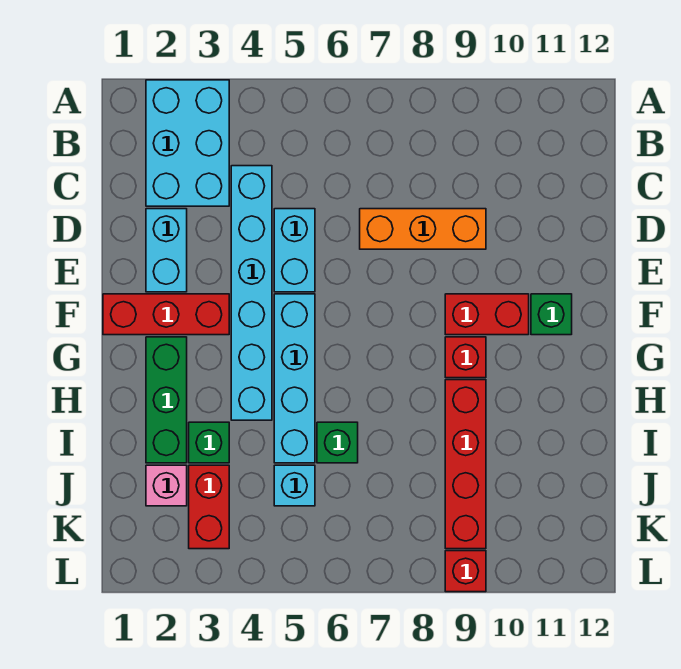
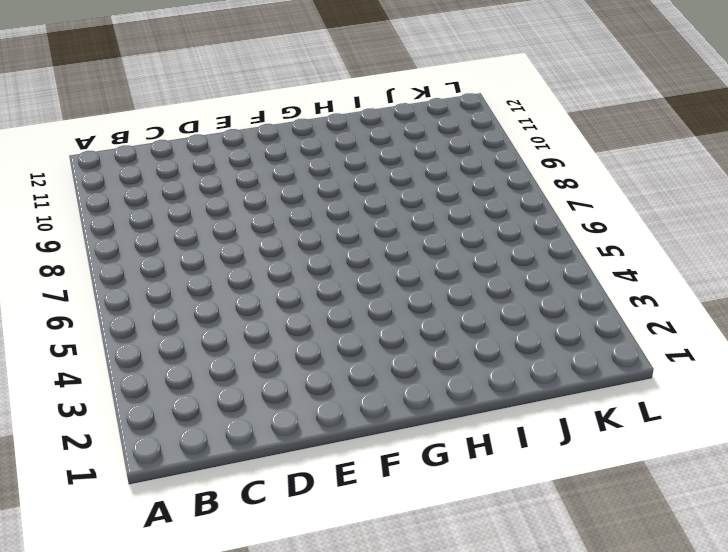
none -> cyan 2x3 brick [146,80,229,206]
none -> cyan 1x6 brick [231,166,272,420]
none -> cyan 1x2 brick [146,209,187,292]

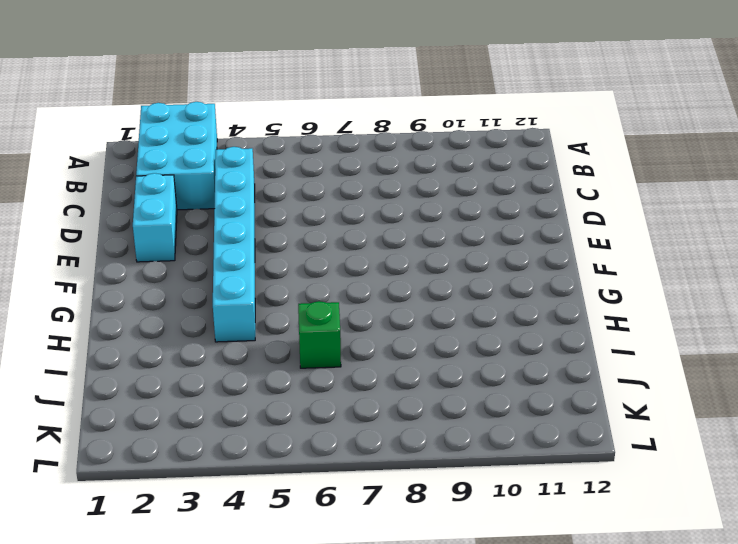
none -> cyan 1x2 brick [274,209,315,292]
none -> orange 1x3 brick [360,209,486,249]
none -> red 1x3 brick [103,294,229,335]

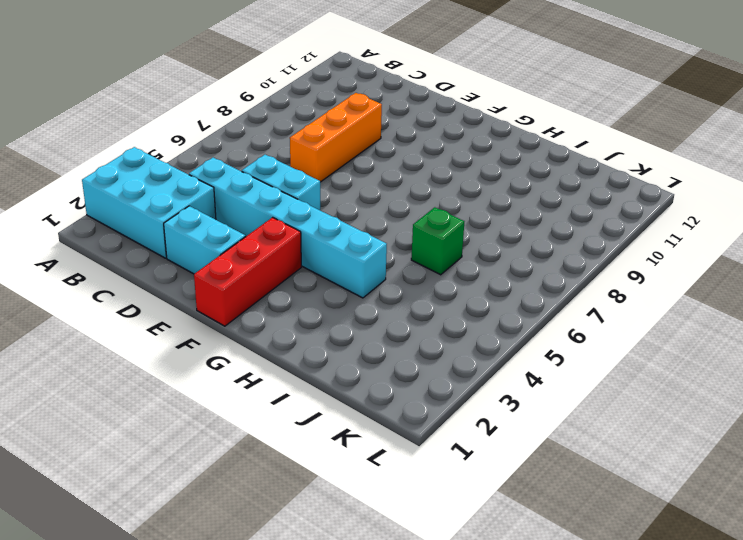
none -> cyan 1x4 brick [274,294,315,463]
none -> red 1x2 brick [445,294,529,335]
none -> green 1x1 brick [531,294,572,335]

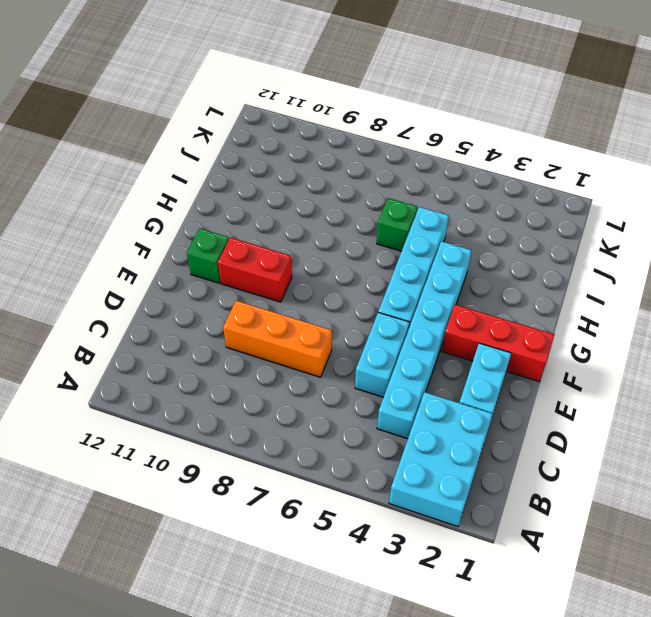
none -> green 1x3 brick [146,337,187,463]
none -> red 1x1 brick [445,337,486,378]
none -> red 1x4 brick [445,380,486,549]

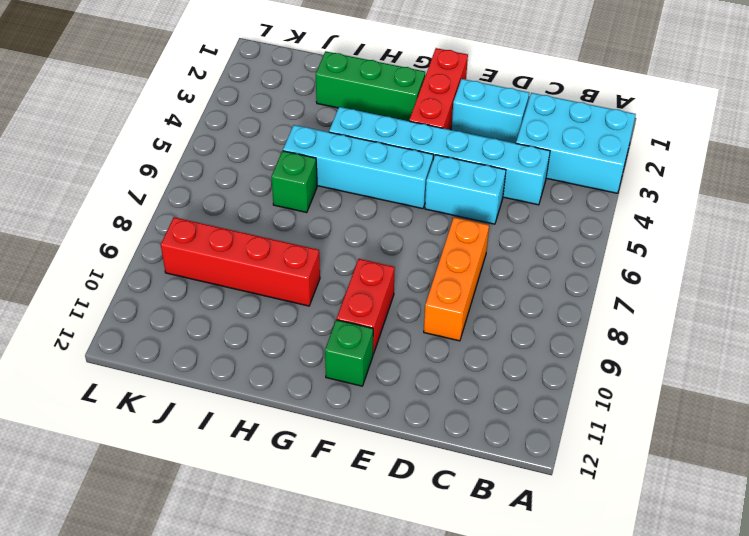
none -> red 1x1 brick [445,337,486,378]
none -> green 1x1 brick [189,422,229,463]
none -> pink 1x1 brick [146,465,187,506]

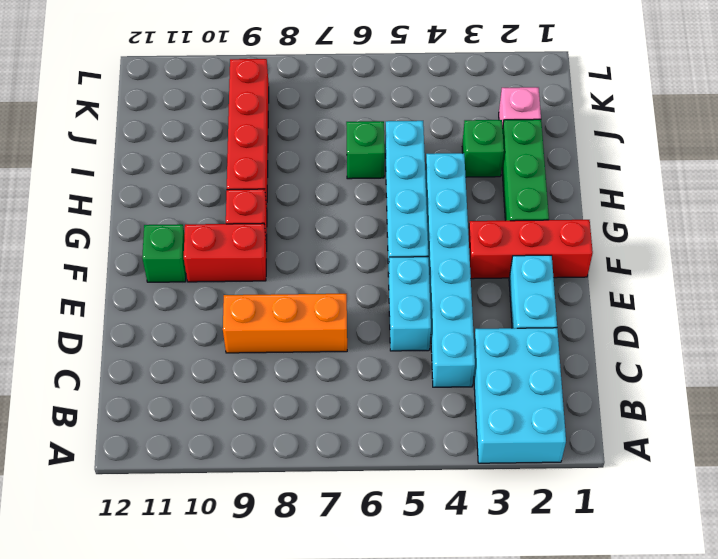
none -> red 1x2 brick [189,465,229,549]
none -> cyan 1x1 brick [274,465,315,506]
none -> red 1x1 brick [445,551,486,592]

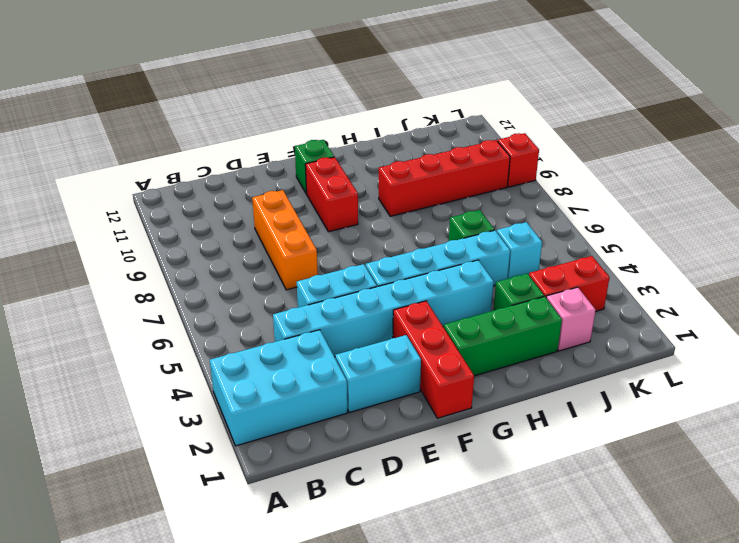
none -> red 1x1 brick [445,337,486,378]

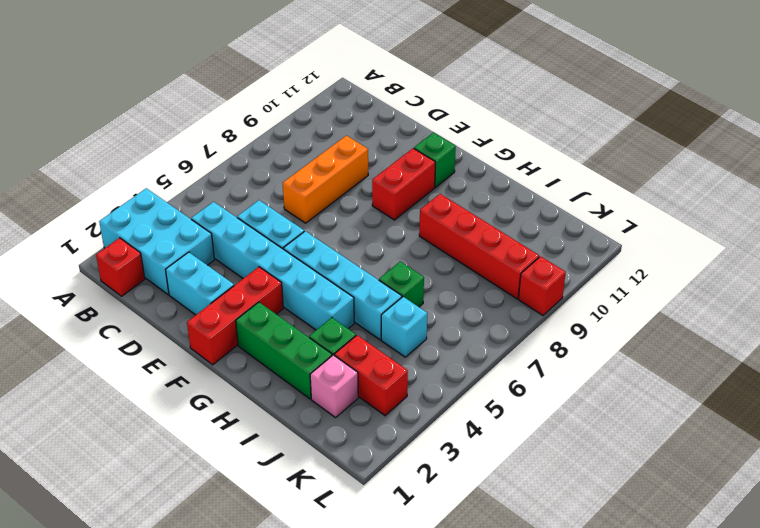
red 1x1 brick [96,238,145,296] -> red 1x1 brick moved to [445,337,486,378]

